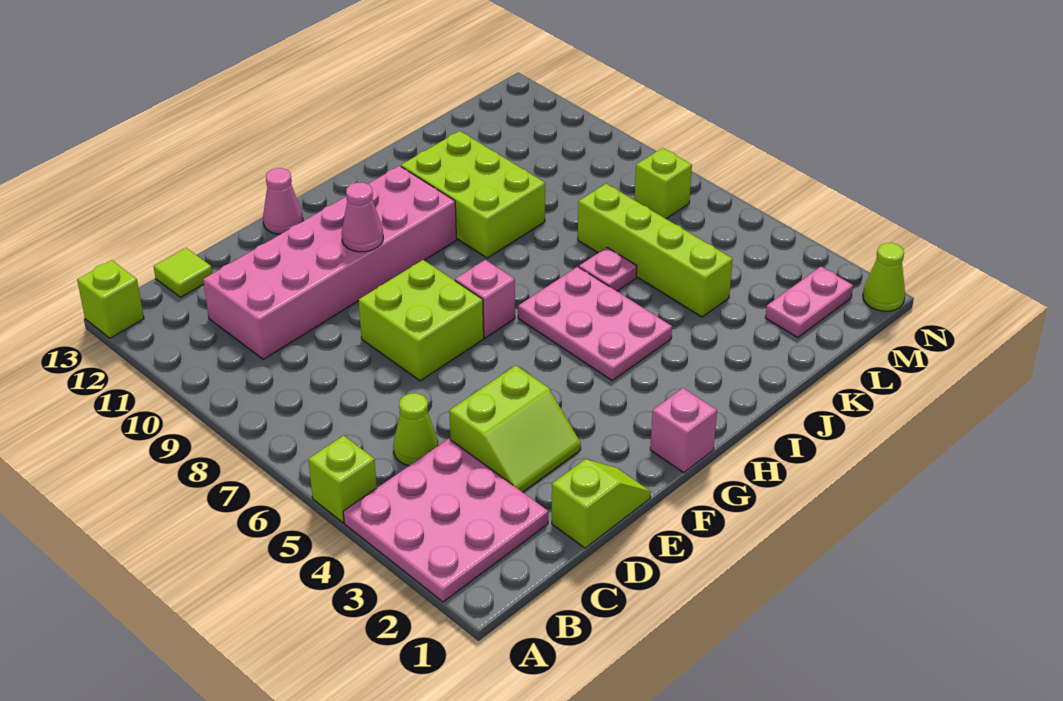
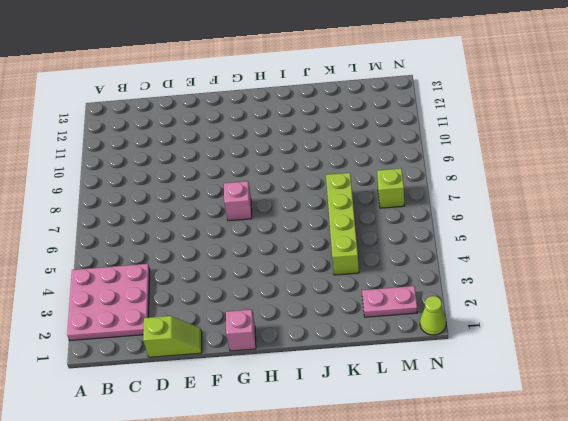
none -> lime 1x1 brick [308,435,377,523]
none -> lime 1x1 brick [77,260,144,338]
none -> lime 1x1 cone [393,393,438,466]

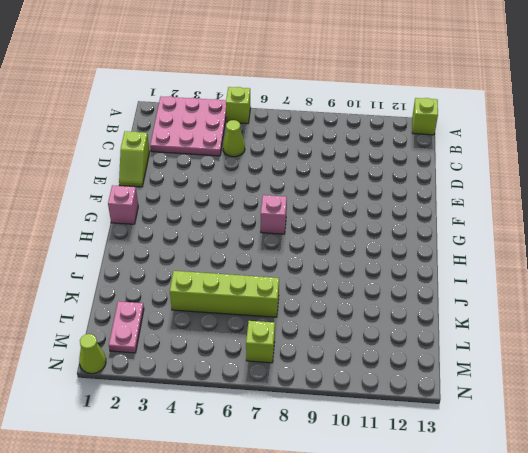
none -> pink 2x6 brick [203,166,457,359]
none -> lime 1x1 tile [154,248,212,297]
none -> lime 2x2 slope [449,365,581,492]

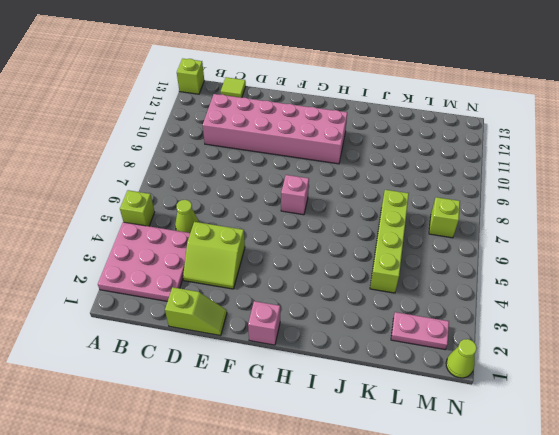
none -> lime 2x2 brick [359,260,484,381]
none -> pink 1x1 cone [263,168,303,234]
none -> pink 2x3 plate [518,267,672,380]

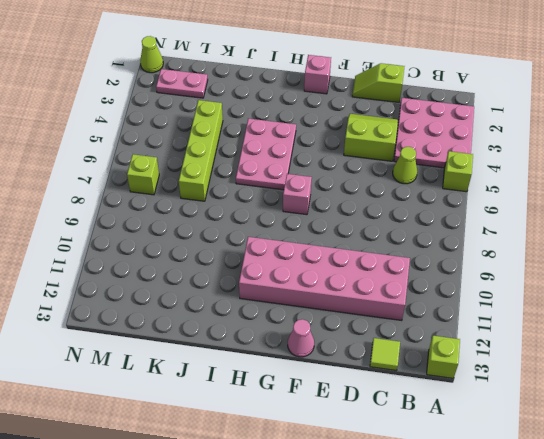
none -> lime 2x2 brick [359,260,484,381]
none -> lime 2x3 brick [401,131,545,258]
none -> pink 1x1 plate [579,248,637,291]

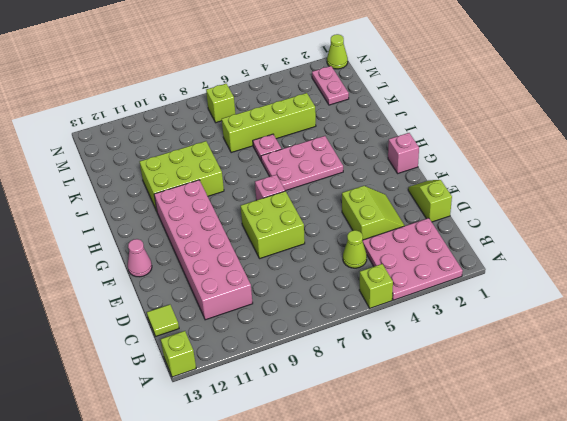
none -> pink 1x1 cone [342,183,383,252]

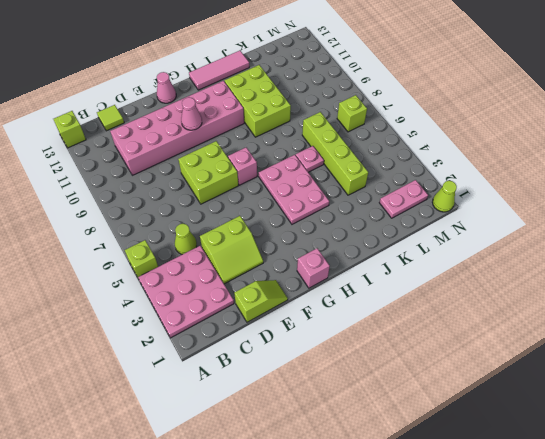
pink 1x3 tile [189,51,249,90] -> none

